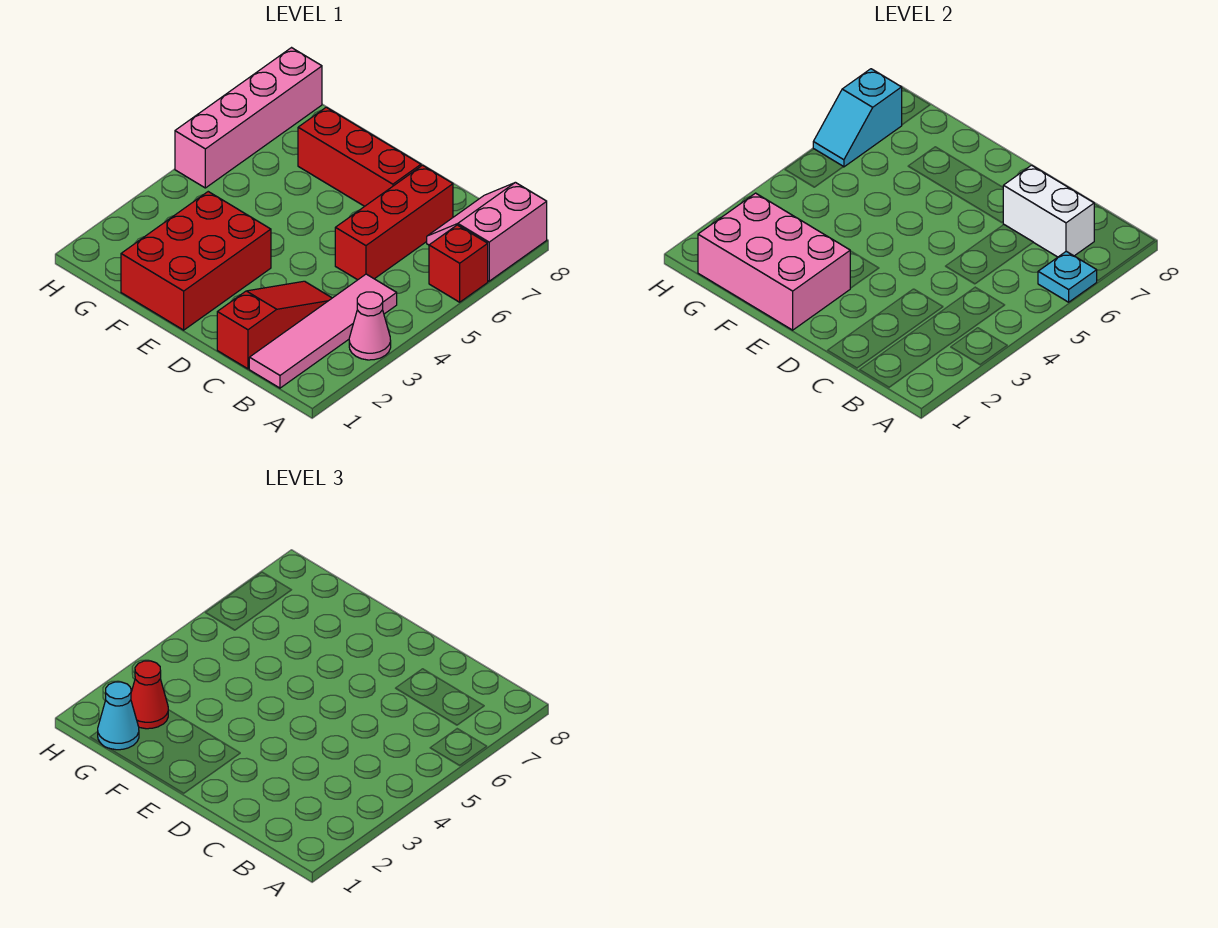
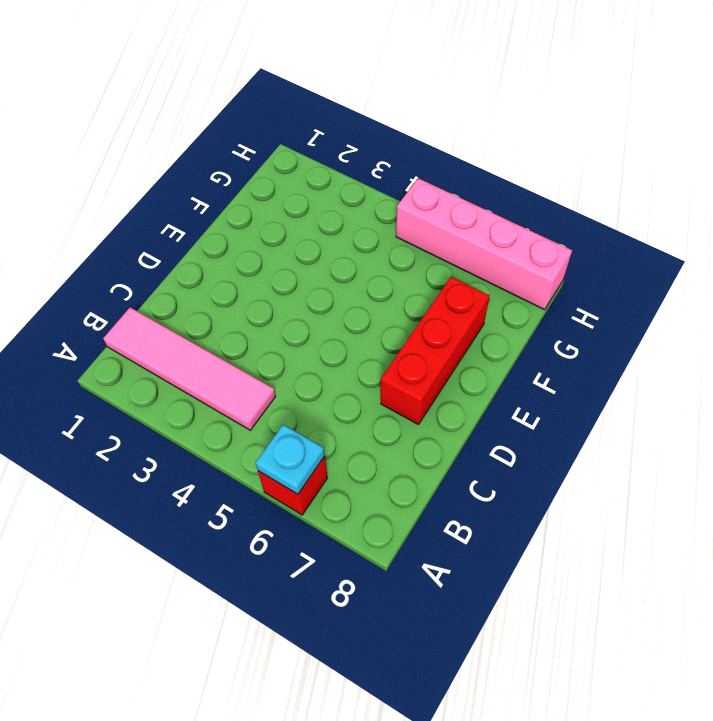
none -> pink 1x1 cone [349,292,391,360]
none -> pink 2x2 slope [427,182,547,281]
none -> red 1x3 slope [217,281,332,369]

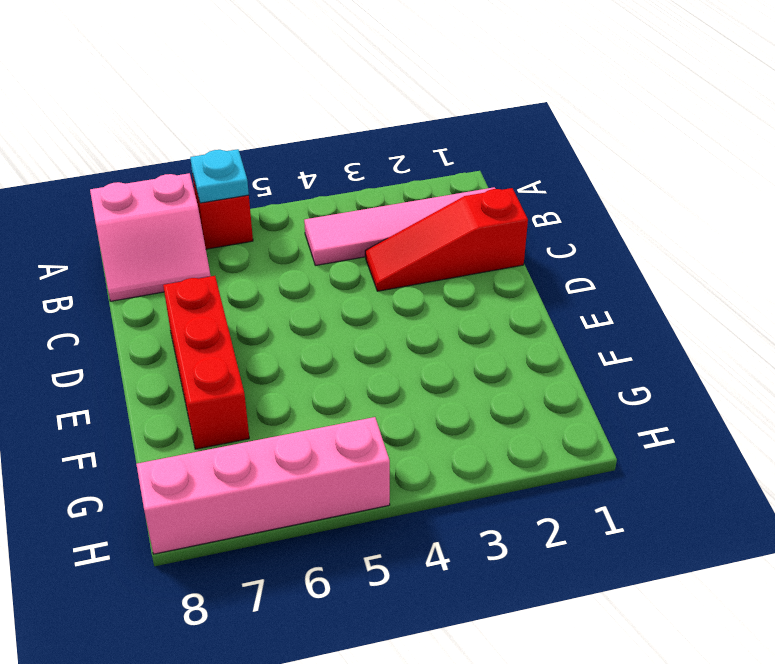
none -> pink 1x1 cone [349,292,391,360]
none -> red 1x3 brick [335,165,453,280]
none -> red 2x3 brick [121,192,271,330]

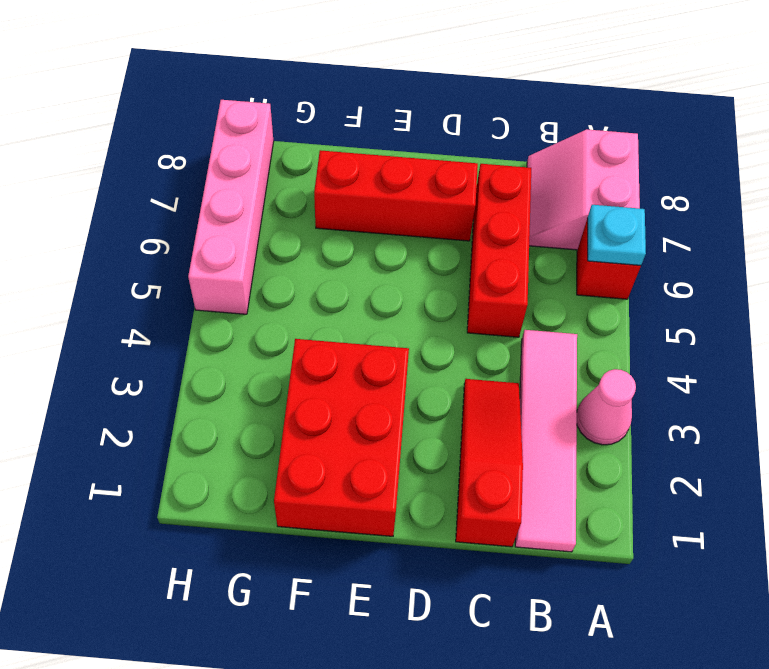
none -> white 1x2 brick [1003,165,1094,257]
none -> pink 2x3 brick [698,193,850,330]
none -> cyan 1x2 slope [813,69,902,167]

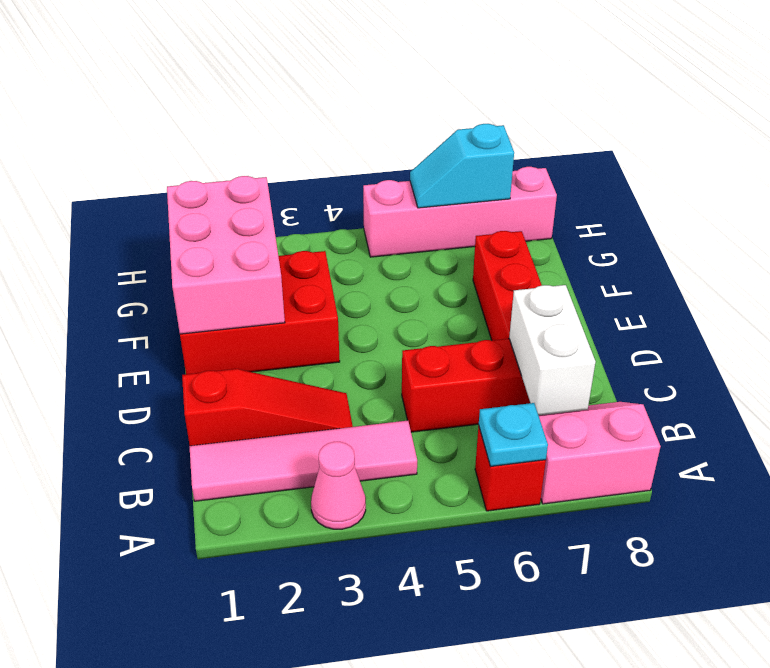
none -> cyan 1x1 cone [98,682,139,750]
none -> red 1x1 cone [131,661,168,729]

